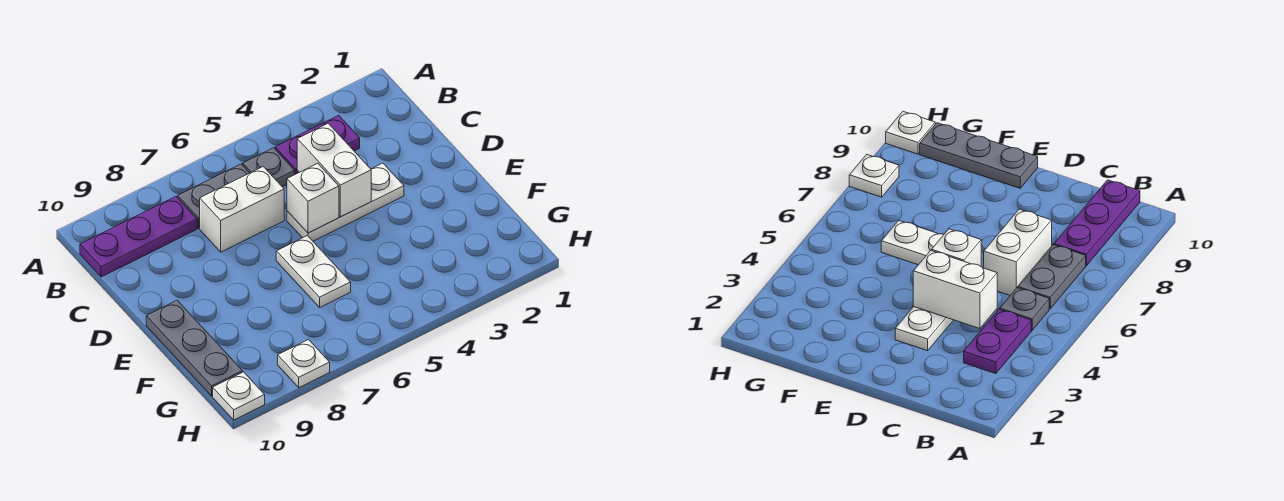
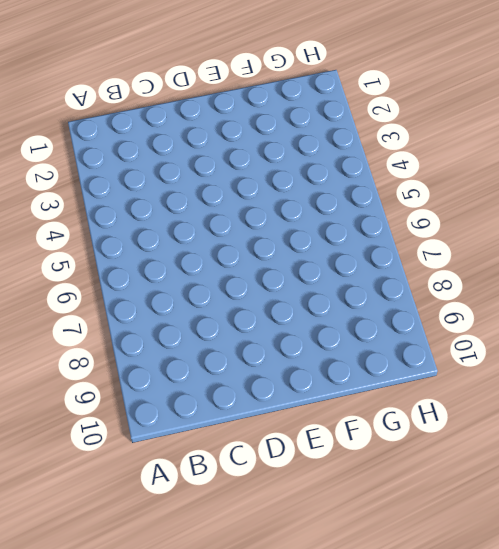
none -> purple 1x2 plate [275,115,360,174]
none -> grey 1x1 plate [243,148,295,187]
none -> grey 1x2 plate [178,164,249,228]

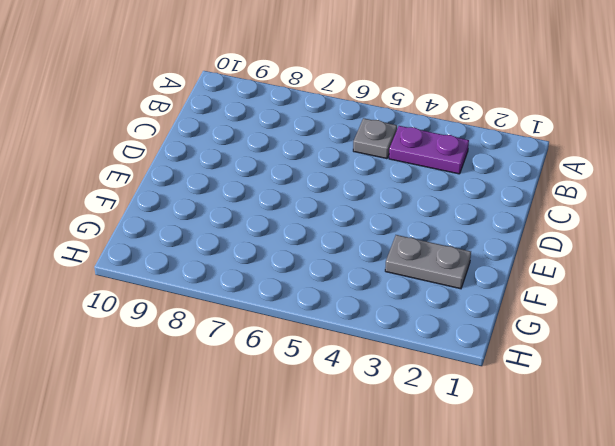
grey 1x2 plate [385,235,471,289] -> grey 1x2 plate moved to [178,164,249,228]
none -> purple 1x3 plate [80,197,197,277]
none -> white 1x2 brick [200,167,284,252]
none -> white 1x3 plate [287,163,404,241]

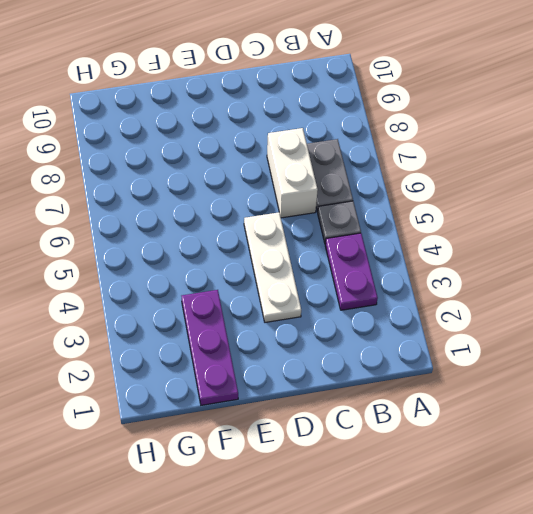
purple 1x3 plate [182,290,238,405] -> purple 1x3 plate moved to [80,197,197,277]
none -> white 1x2 plate [276,236,351,307]
none -> grey 1x3 plate [146,300,243,396]
none -> white 1x1 plate [278,340,330,388]

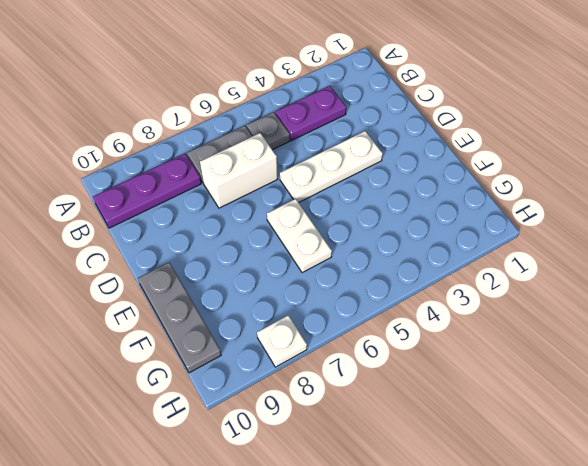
none -> white 1x1 plate [213,372,265,420]
none -> white 1x2 brick [297,123,371,217]
none -> white 1x1 brick [287,163,339,233]

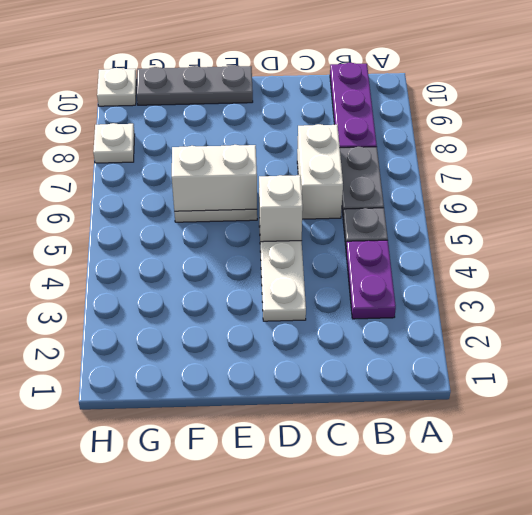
white 1x2 brick [172,145,257,211] -> white 1x2 brick moved to [297,123,371,217]

